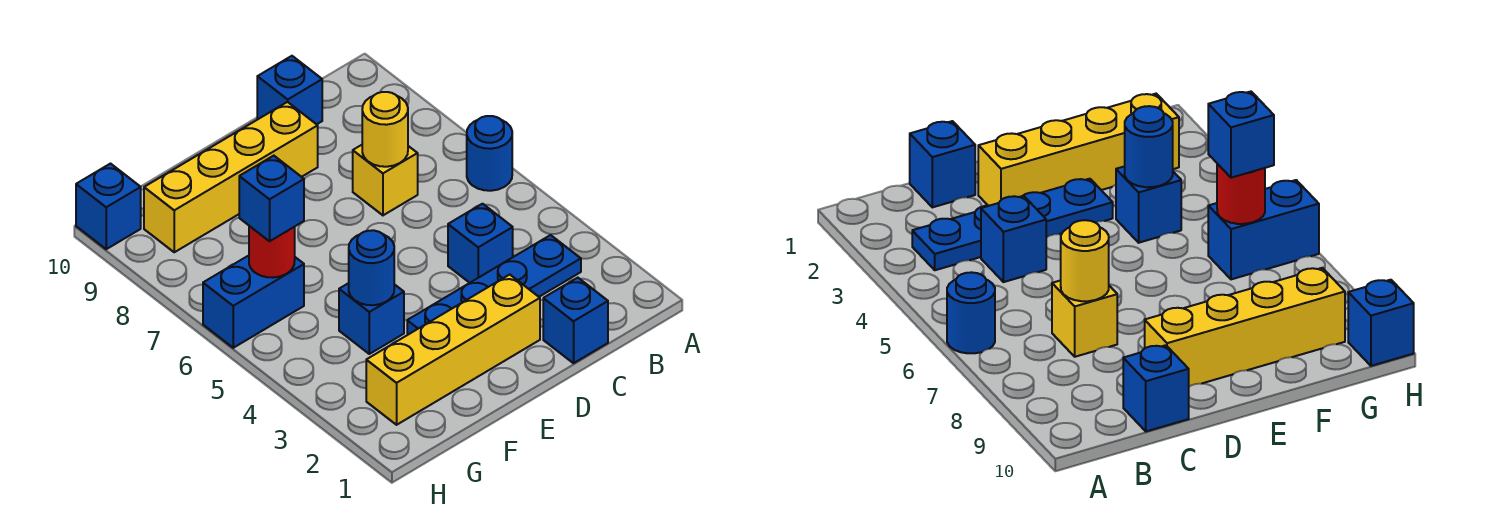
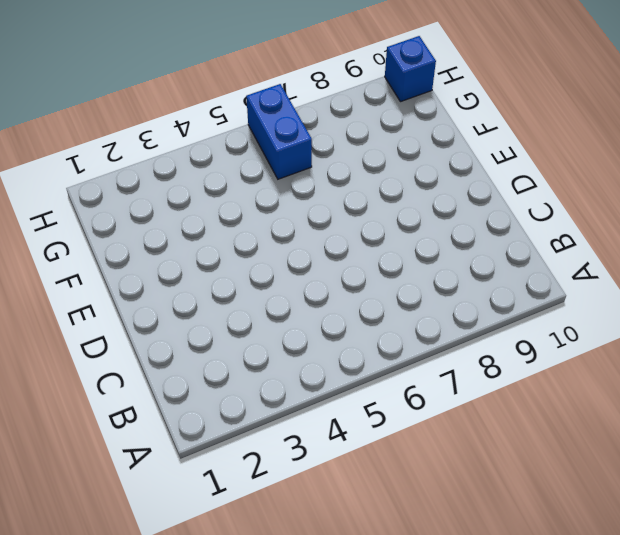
none -> blue 1x1 round brick [467,116,512,191]
none -> blue 1x4 plate [407,235,581,335]
none -> blue 1x1 brick [543,278,608,363]

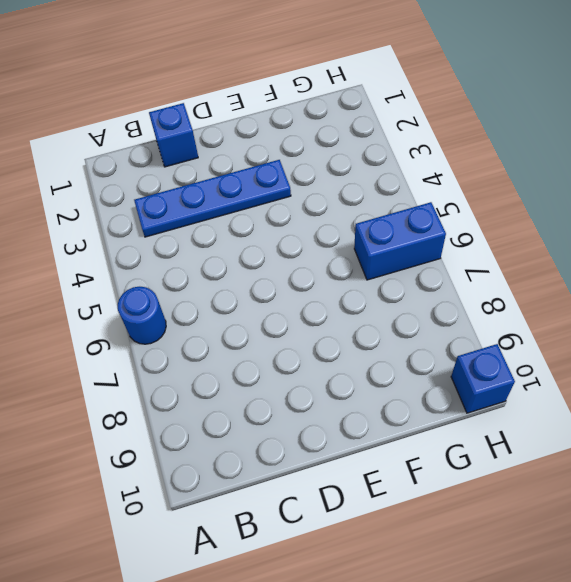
none -> blue 1x1 brick [448,204,513,283]
none -> yellow 1x1 brick [353,145,418,215]
none -> blue 1x1 brick [257,56,322,124]

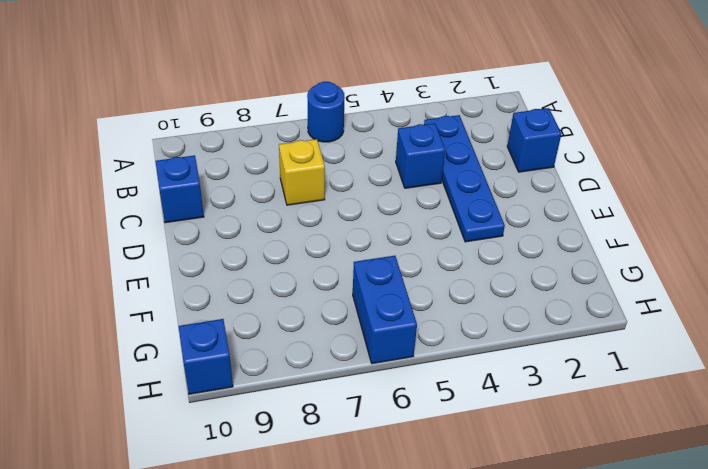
none -> yellow 1x4 brick [366,275,540,425]
none -> yellow 1x4 brick [144,102,318,252]
none -> blue 1x1 brick [339,283,404,354]

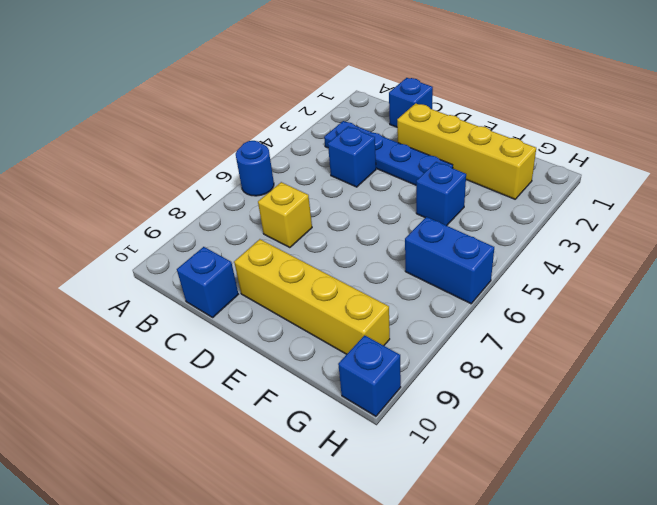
none -> yellow 1x1 round brick [362,92,408,167]
none -> blue 1x1 round brick [349,230,394,305]
none -> red 1x1 round brick [249,226,295,278]

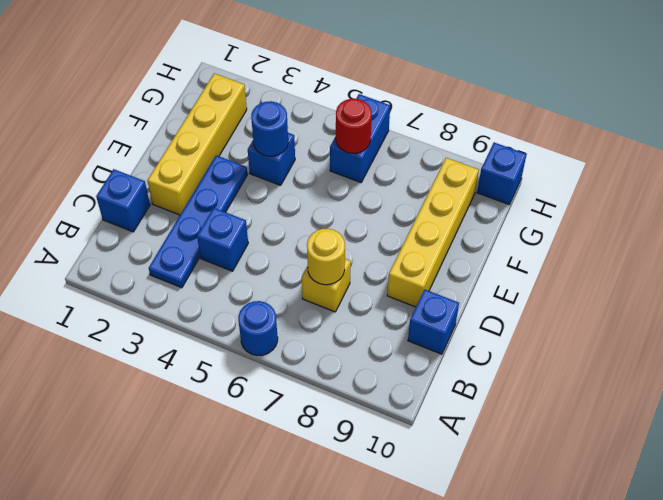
none -> blue 1x1 brick [239,156,304,241]

